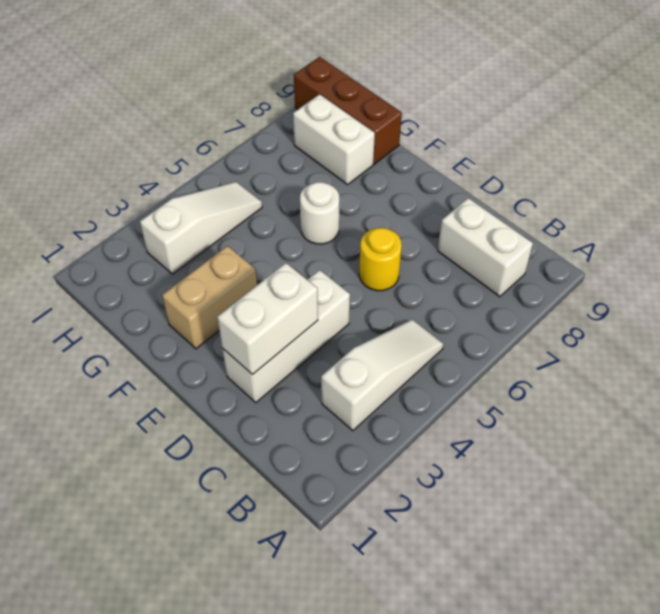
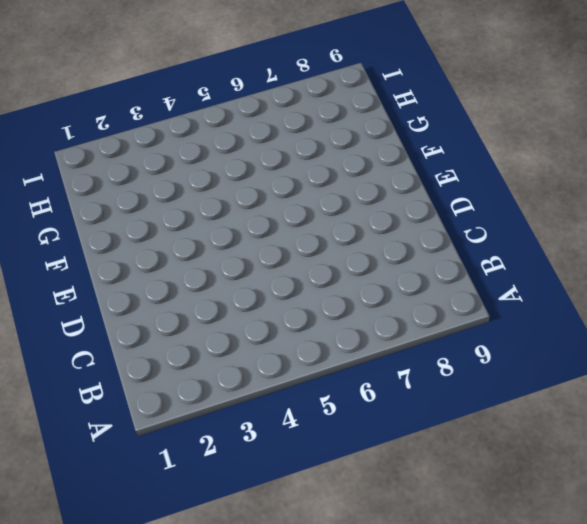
none -> white 1x3 slope [321,319,443,431]
none -> white 1x2 brick [438,198,533,297]

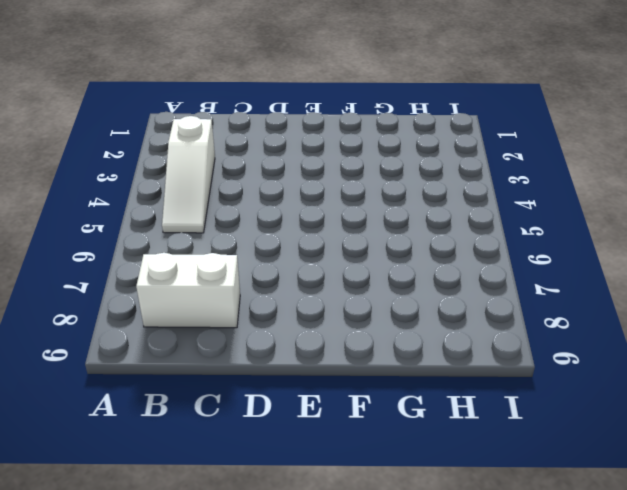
none -> white 1x3 brick [222,270,350,403]
none -> yellow 1x1 round brick [359,228,402,291]

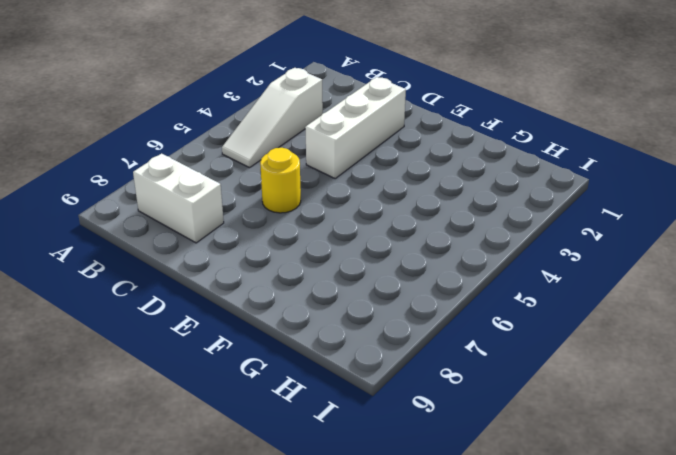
none -> tan 1x2 brick [162,246,257,349]
none -> white 1x1 round brick [300,182,339,244]

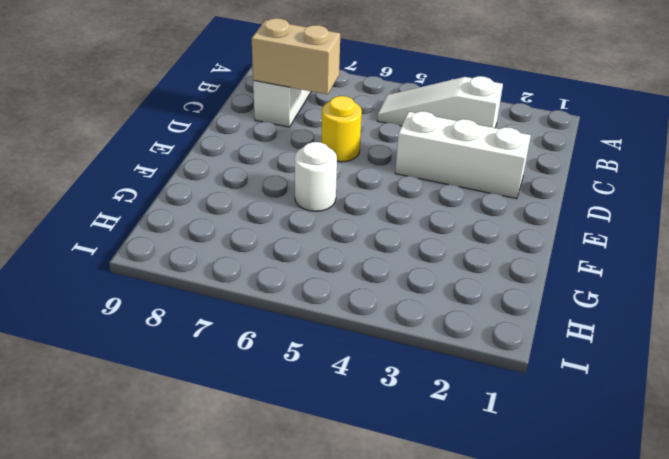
tan 1x2 brick [252,18,340,94] -> tan 1x2 brick moved to [162,246,257,349]
none -> white 1x2 brick [293,94,375,185]
none -> brown 1x3 brick [294,57,402,164]

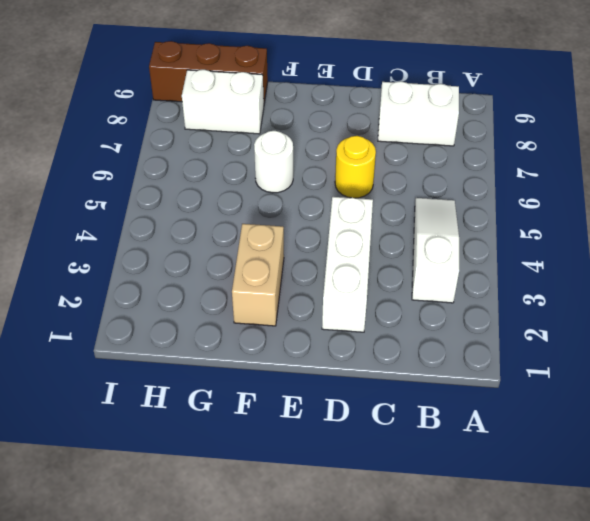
none -> white 1x3 slope [140,182,262,274]
none -> white 1x2 brick [217,263,318,375]

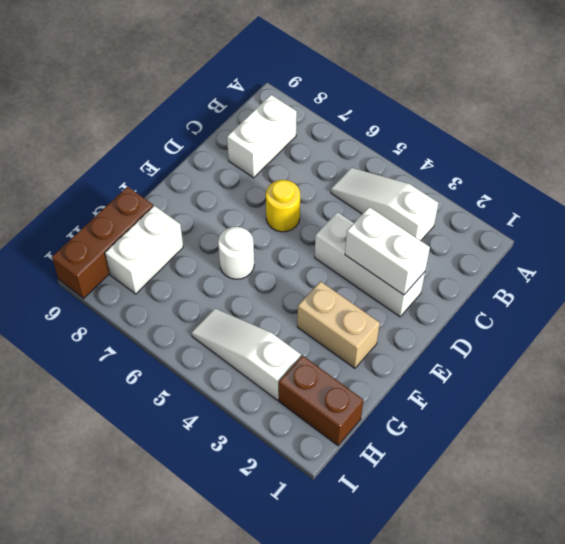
brown 1x2 brick [279,356,363,446] -> none

